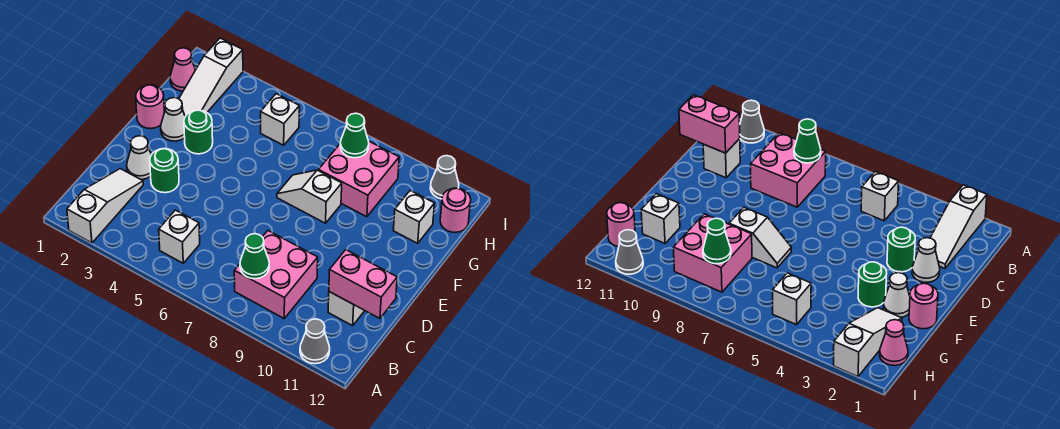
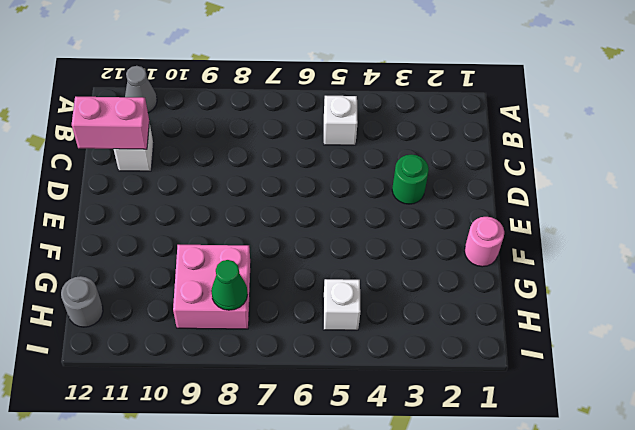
grey 1x1 round brick [61,276,103,327] -> pink 1x1 round brick [440,188,471,232]
none -> white 1x3 slope [67,169,143,243]
none -> pink 2x2 brick [234,231,318,318]
none -> white 1x1 cone [127,136,151,180]

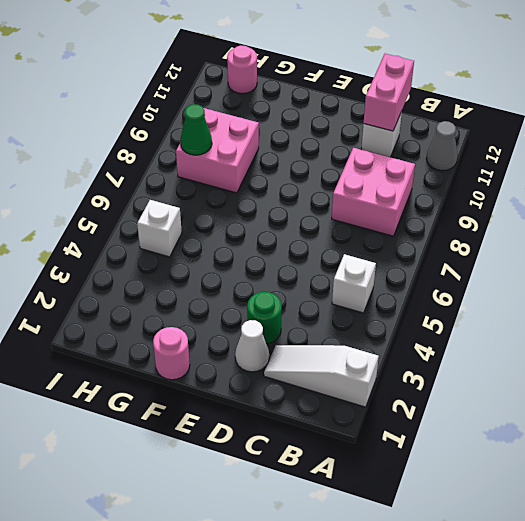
none -> white 1x1 cone [161,98,185,141]
none -> green 1x1 round brick [184,110,213,154]
none -> white 1x2 slope [277,170,342,223]

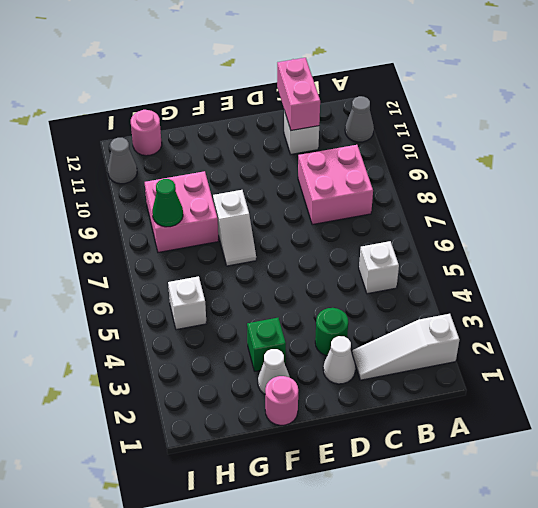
green 1x1 brick [247,318,286,371] -> green 1x1 round brick [184,110,213,154]
none -> white 1x3 slope [179,38,243,116]
none -> white 1x1 brick [393,191,435,243]
none -> pink 1x1 cone [170,48,195,91]

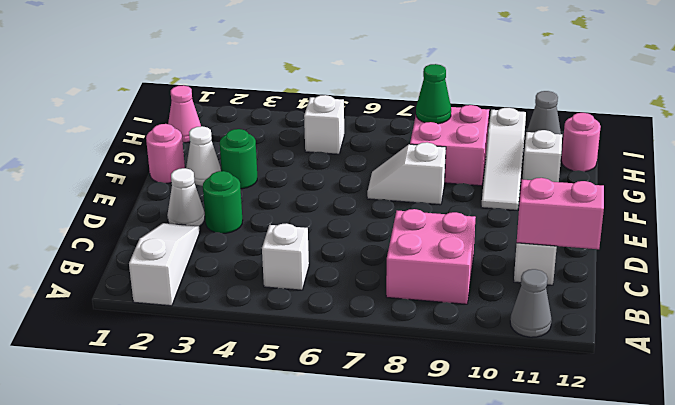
white 1x3 slope [481,108,526,210] -> white 1x3 slope moved to [179,38,243,116]
none -> green 1x1 cone [240,234,269,279]

